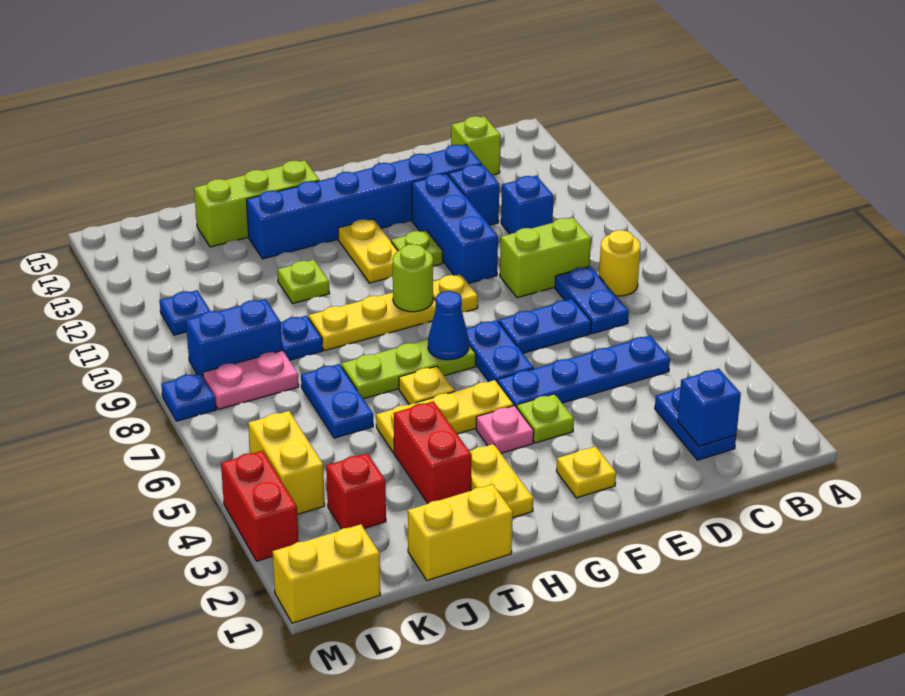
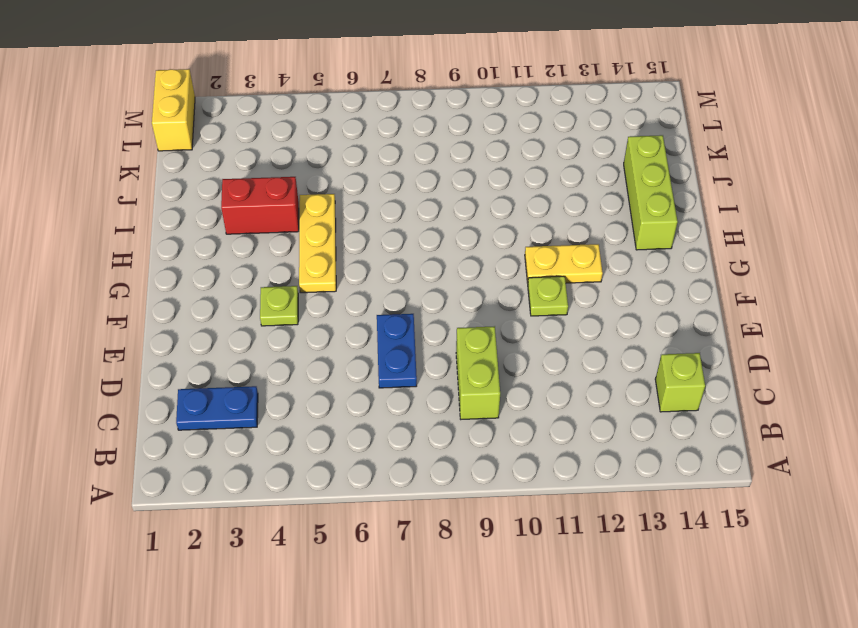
none -> yellow 1x1 round brick [599,230,640,296]
none -> blue 1x4 plate [497,335,670,408]
none -> blue 1x2 plate [555,266,629,334]
none -> blue 1x1 brick [501,176,554,234]

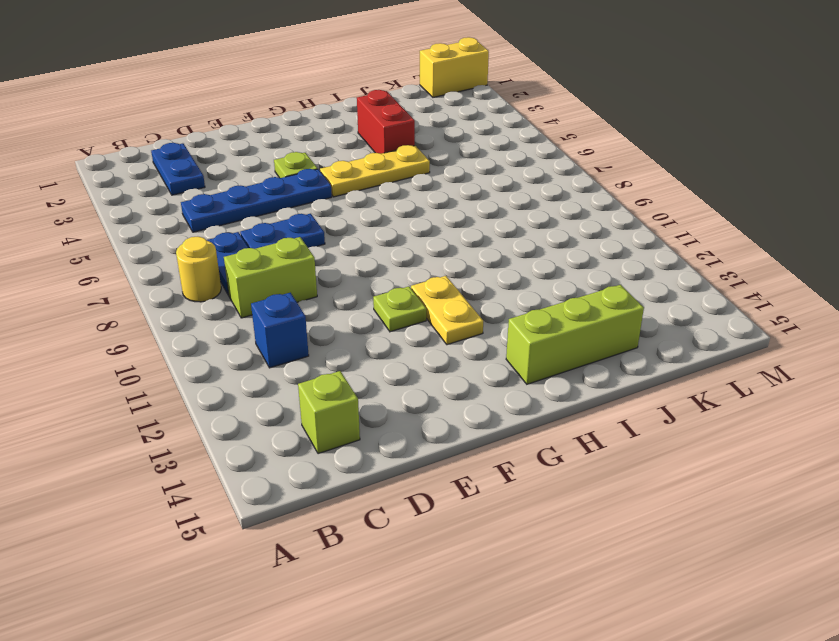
none -> blue 1x1 brick [448,164,499,225]
none -> blue 1x6 brick [246,145,482,259]
none -> blue 1x3 brick [412,174,498,284]
none -> yellow 1x1 plate [556,446,616,498]

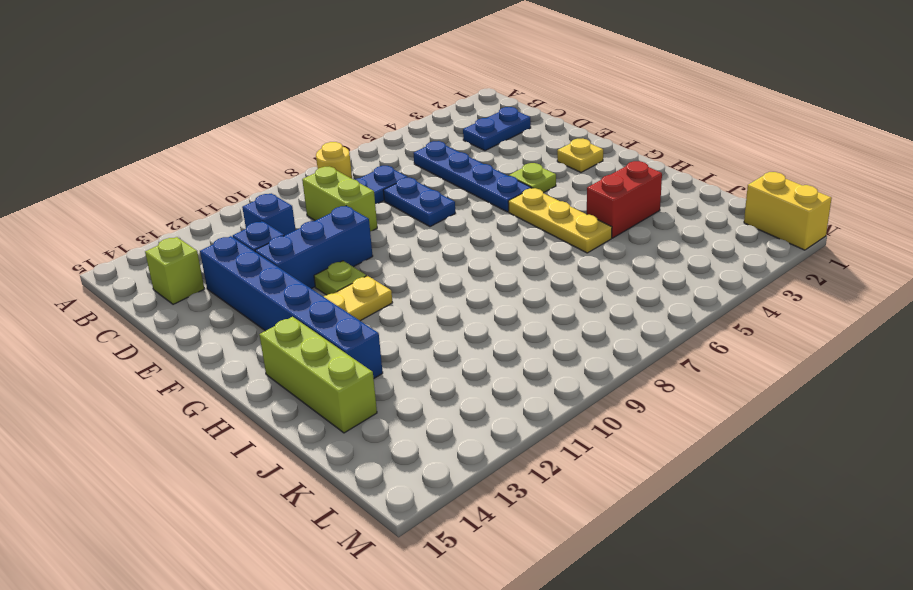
none -> blue 1x2 plate [466,320,534,382]
none -> yellow 1x1 plate [433,274,478,313]
none -> pink 1x1 plate [476,405,534,453]
none -> lime 1x3 plate [342,339,476,399]

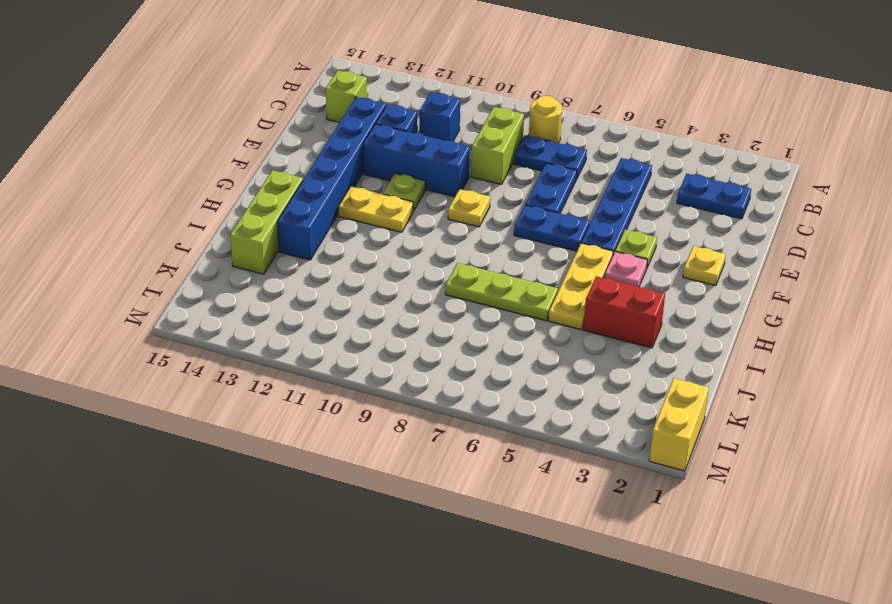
lime 1x3 plate [445,263,558,321] -> lime 1x3 plate turned to [342,339,476,399]
none -> yellow 1x3 plate [309,292,436,350]
none -> yellow 1x2 plate [470,444,533,518]
none -> yellow 1x1 plate [399,366,455,405]
none -> yellow 1x2 brick [408,484,513,580]

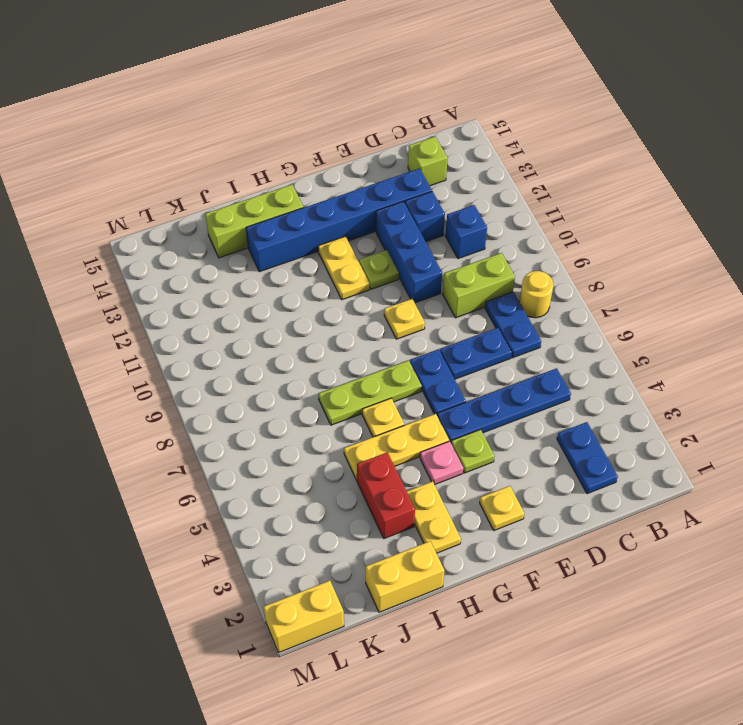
none -> yellow 1x3 plate [309,292,436,350]
none -> lime 1x1 plate [278,260,329,303]
none -> blue 1x2 plate [301,364,373,438]
none -> blue 1x1 plate [281,316,323,360]

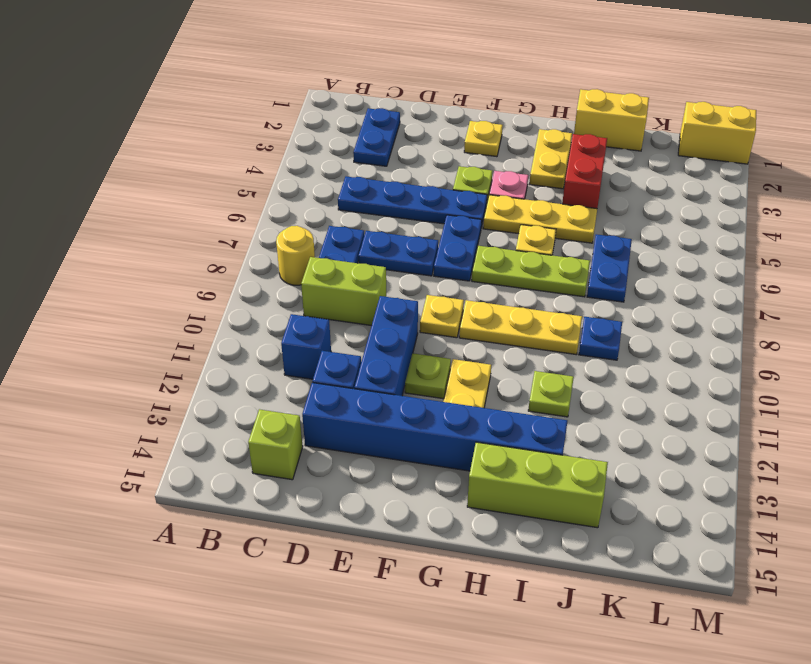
none -> red 1x1 brick [326,453,386,529]
none -> pink 1x2 plate [203,350,299,409]
none -> blue 1x2 brick [186,299,282,375]
none -> yellow 1x2 brick [248,411,325,514]

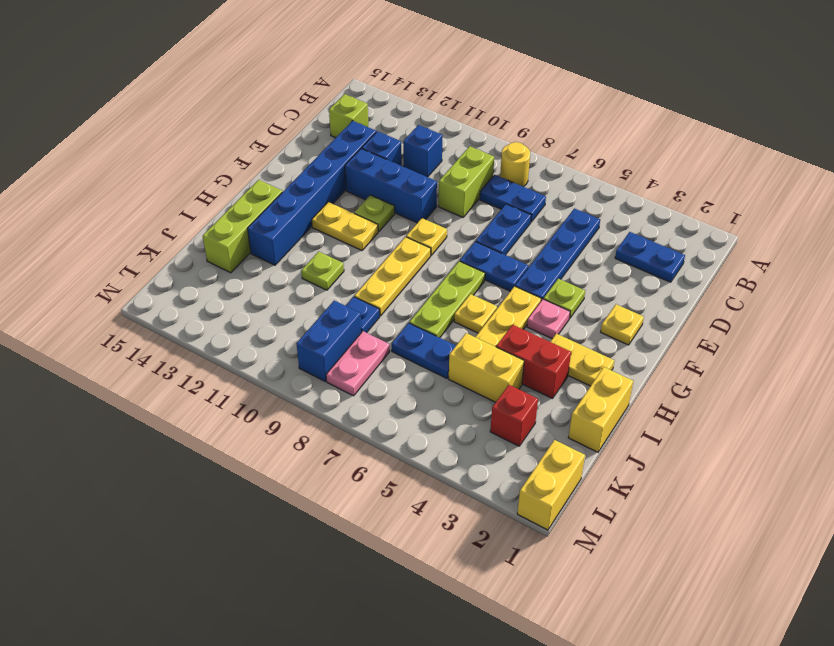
yellow 1x2 brick [449,333,524,402] -> yellow 1x2 brick moved to [248,411,325,514]
none -> blue 1x1 plate [160,290,210,335]
none -> red 1x2 brick [221,451,299,561]
none -> blue 1x1 plate [161,373,216,421]
none -> blue 1x1 brick [678,369,741,446]

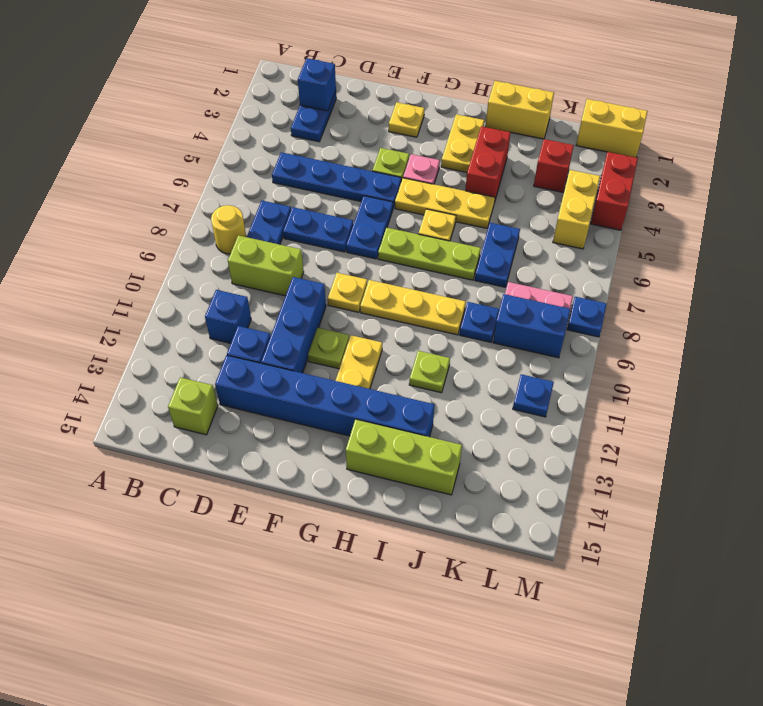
none -> blue 1x1 cone [428,291,469,360]
none -> lime 1x1 round brick [393,244,433,312]

